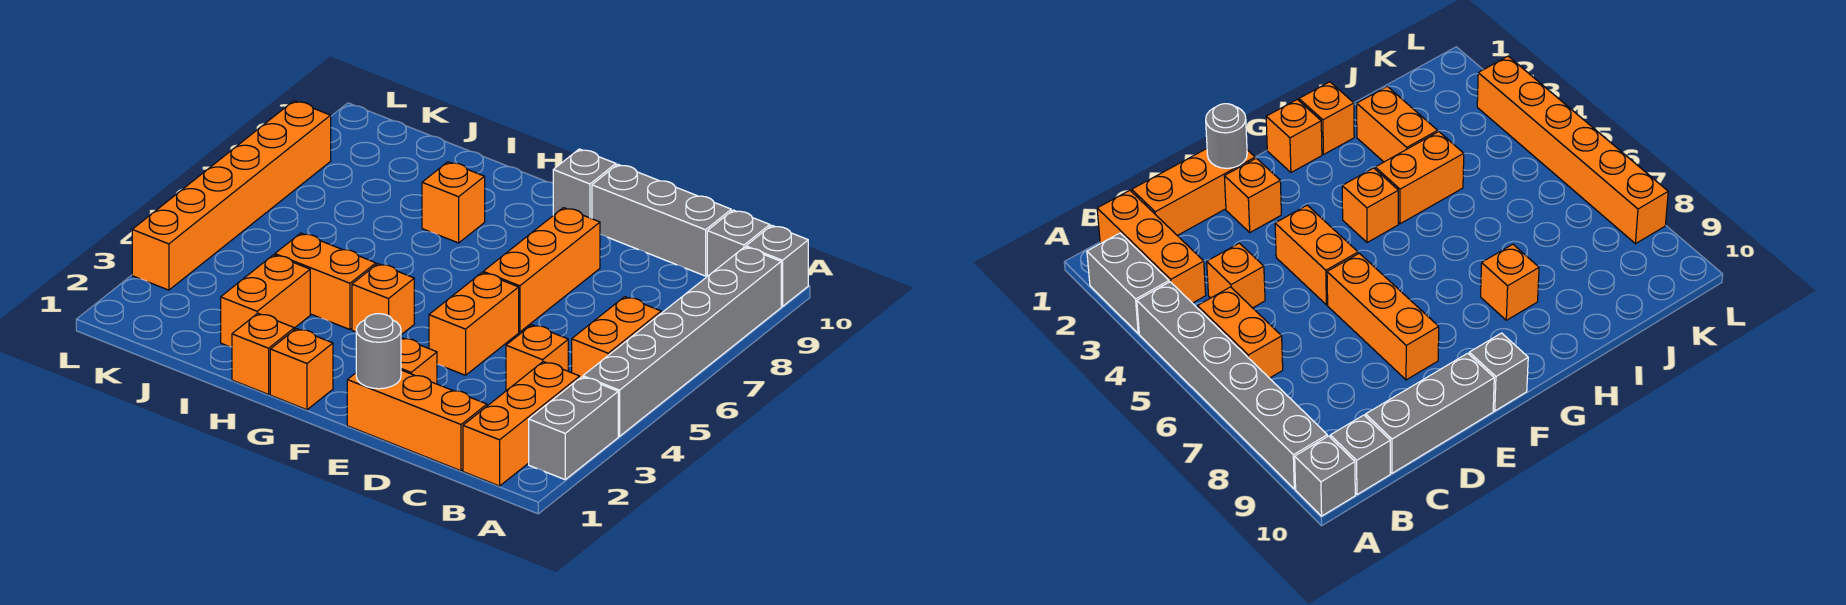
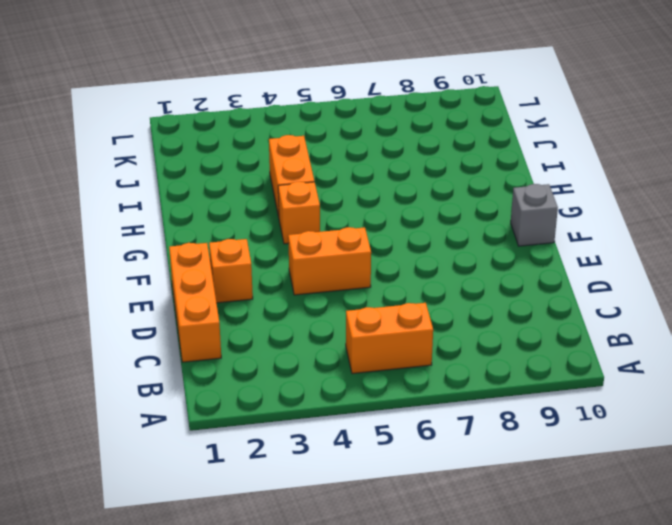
none -> grey 1x2 brick [529,377,618,480]
none -> grey 1x6 brick [583,247,781,436]
none -> grey 1x1 brick [746,225,808,307]

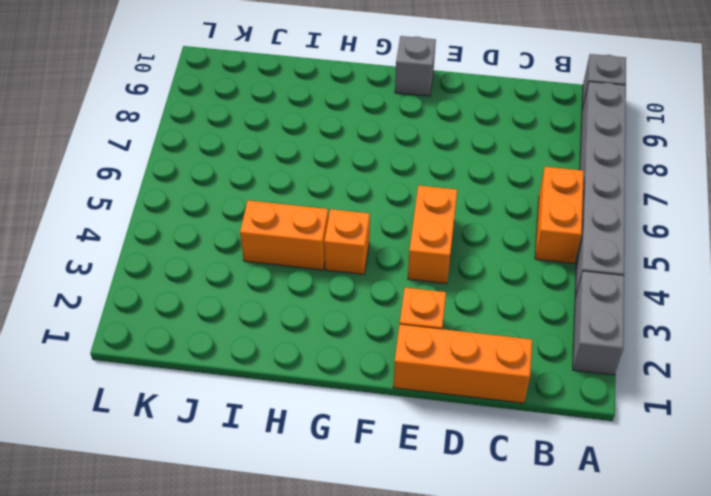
none -> orange 1x3 brick [463,362,580,486]
none -> grey 1x1 brick [707,210,770,276]
none -> orange 1x1 brick [506,325,568,391]

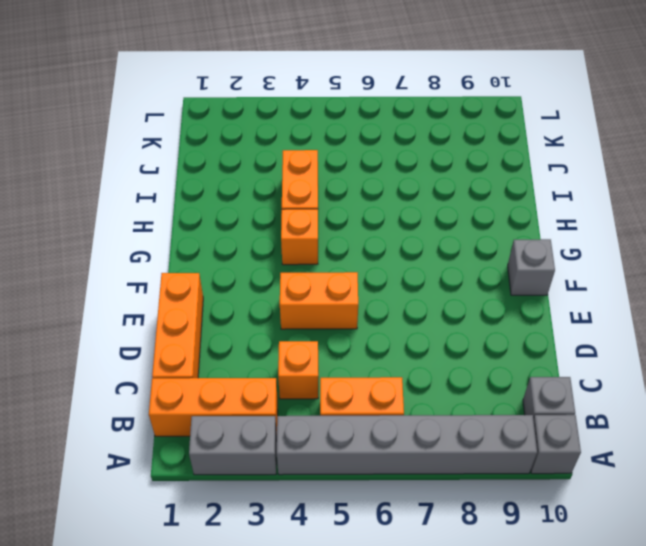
none -> grey 1x3 brick [592,164,731,276]
none -> orange 1x1 brick [401,338,437,384]
none -> orange 1x3 brick [483,208,600,332]

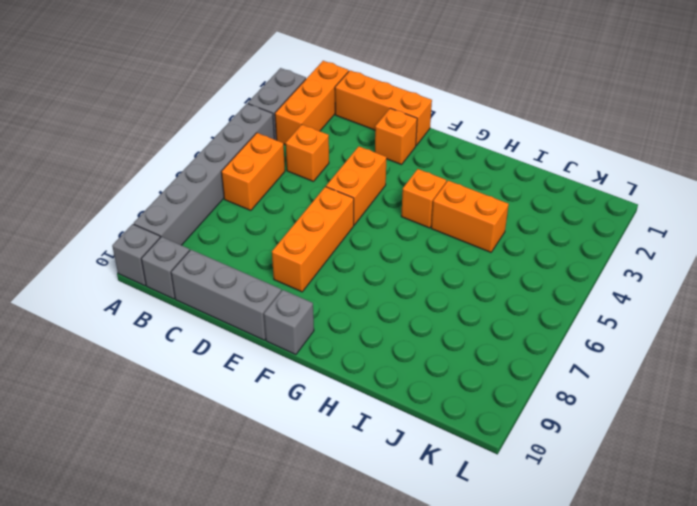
none -> orange 1x1 brick [270,329,333,410]
none -> orange 1x1 brick [232,313,294,394]
none -> orange 1x1 brick [422,162,485,243]

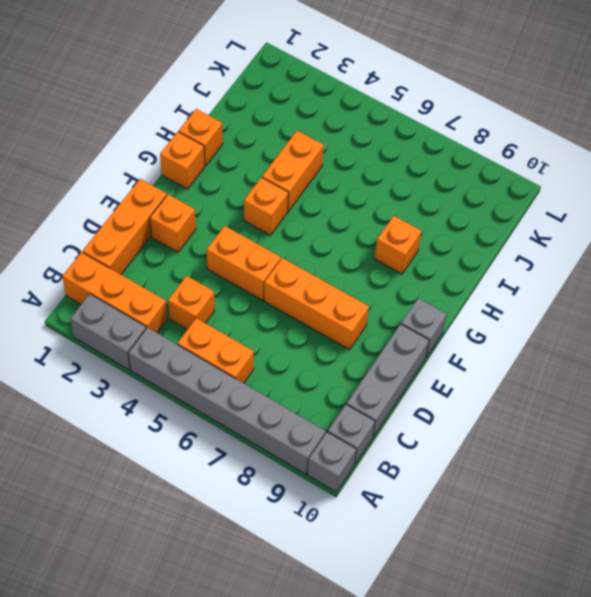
none -> orange 1x2 brick [221,255,310,347]
none -> orange 1x6 brick [132,101,331,290]
none -> grey 1x1 round brick [356,314,401,389]

